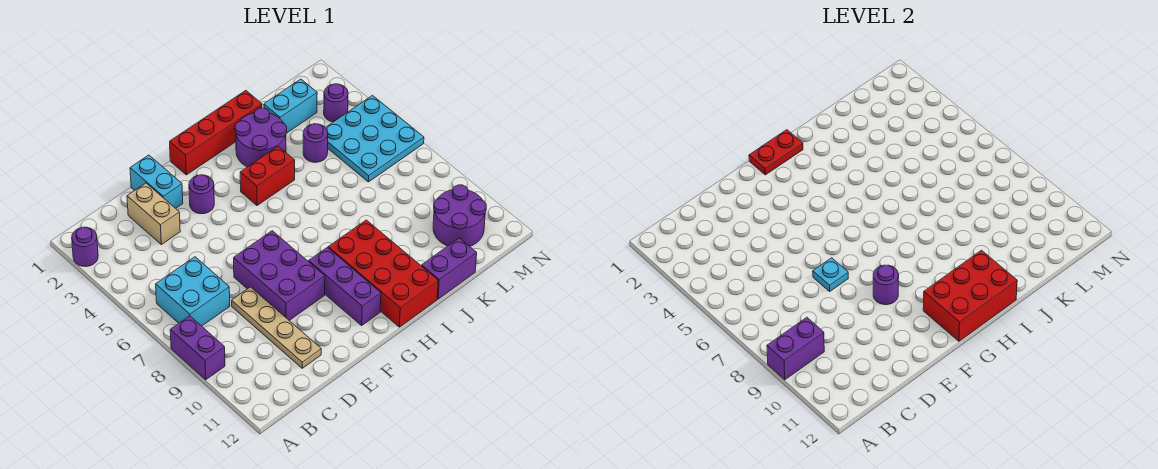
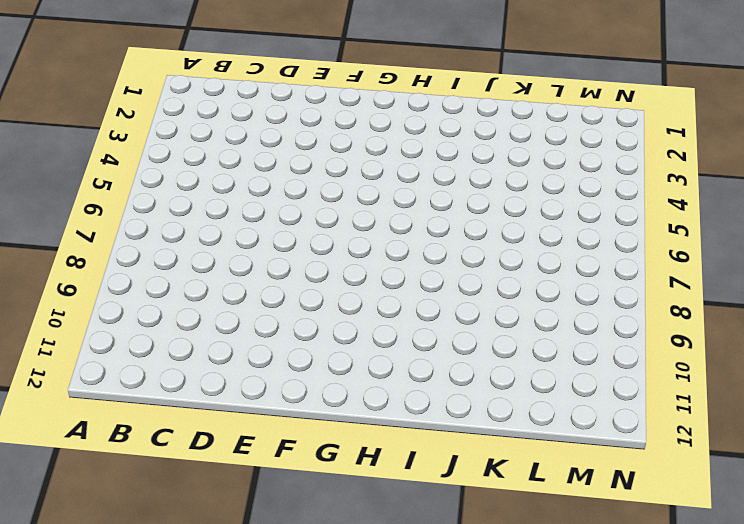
none -> purple 1x1 round brick [72,227,98,267]
none -> purple 1x2 brick [170,316,225,380]
none -> cyan 2x2 brick [156,257,230,326]

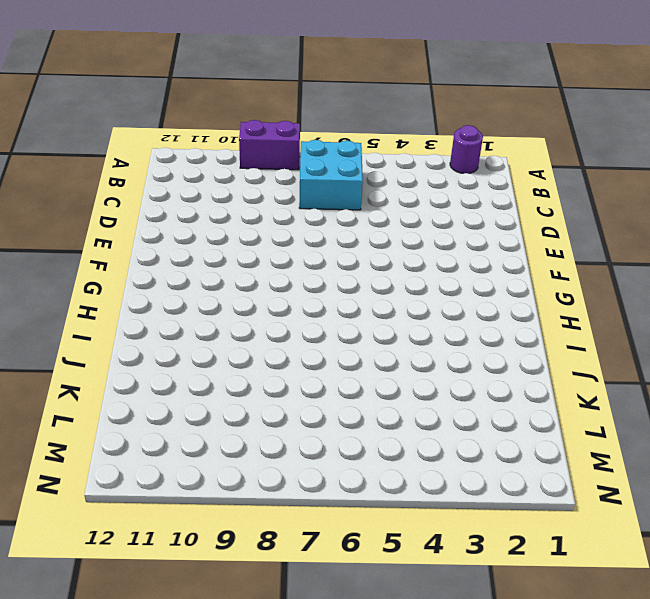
none -> tan 1x2 brick [127,183,180,244]
none -> tan 1x4 plate [232,287,321,368]
none -> cyan 1x2 brick [130,155,183,208]

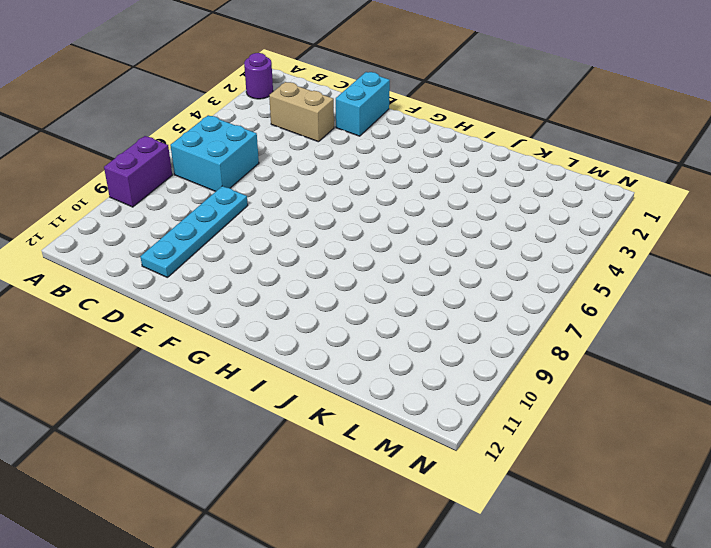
tan 1x2 brick [269,82,334,142] -> tan 1x2 brick turned to [127,183,180,244]
cyan 1x4 plate [140,186,248,277] -> tan 1x4 plate [232,287,321,368]
none -> purple 2x3 brick [234,231,325,320]
none -> purple 1x1 round brick [189,175,214,214]
none -> red 1x4 brick [170,91,262,175]

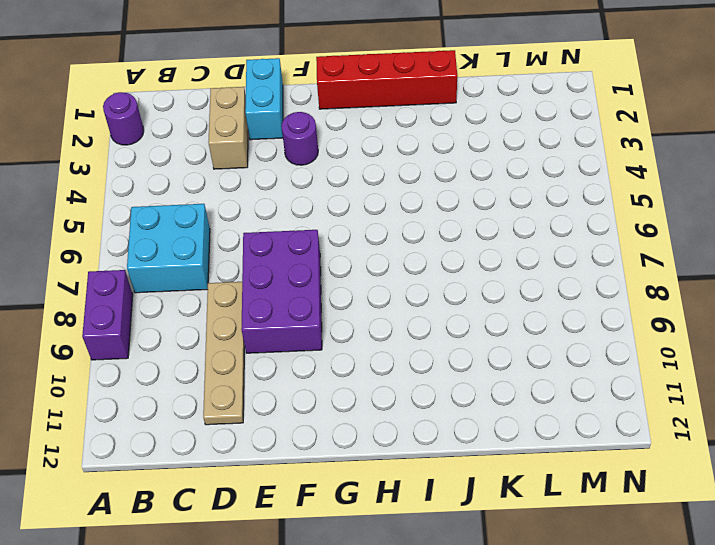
none -> purple 1x3 brick [309,247,381,325]
none -> red 1x2 brick [240,146,295,206]
none -> red 2x4 brick [328,220,438,327]

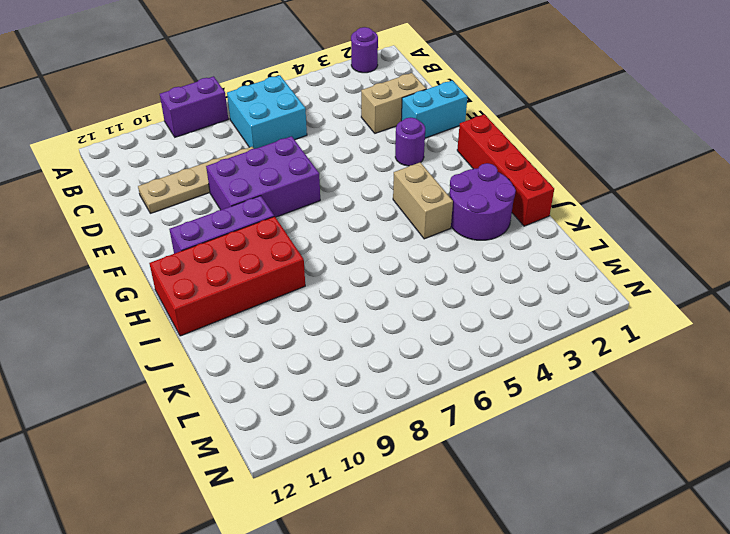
tan 1x2 brick [393,162,453,239] -> red 1x2 brick [240,146,295,206]
none -> purple 1x2 brick [422,238,477,299]
none -> cyan 1x2 brick [264,79,317,133]
none -> purple 1x1 round brick [303,124,328,162]

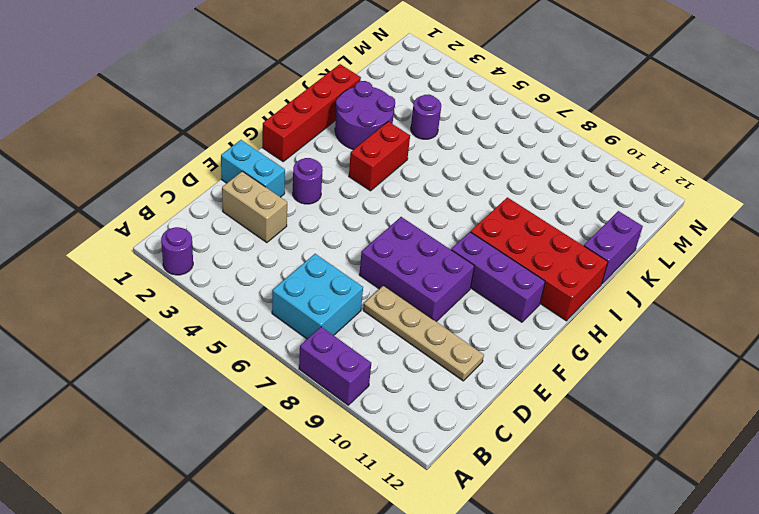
none -> cyan 1x2 brick [264,79,317,133]
none -> cyan 3x3 plate [325,95,424,182]
none -> purple 2x2 round brick [433,185,486,246]

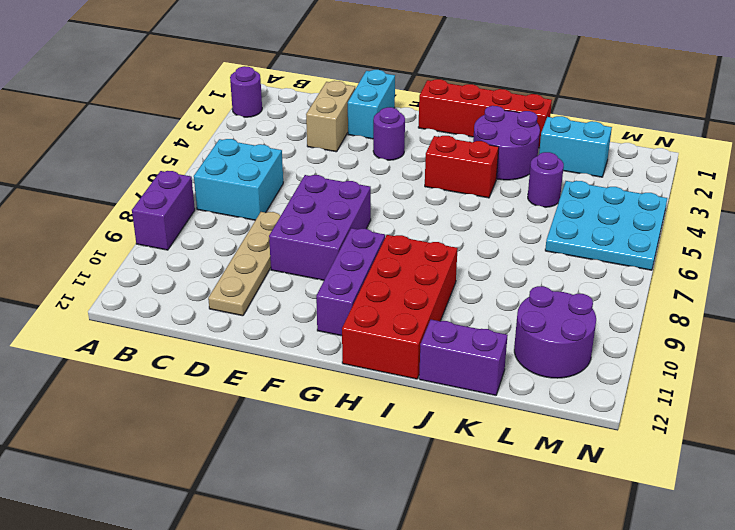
none -> purple 1x1 round brick [324,84,348,122]
none -> purple 1x2 brick [767,317,824,380]
none -> cyan 1x1 plate [813,258,848,291]

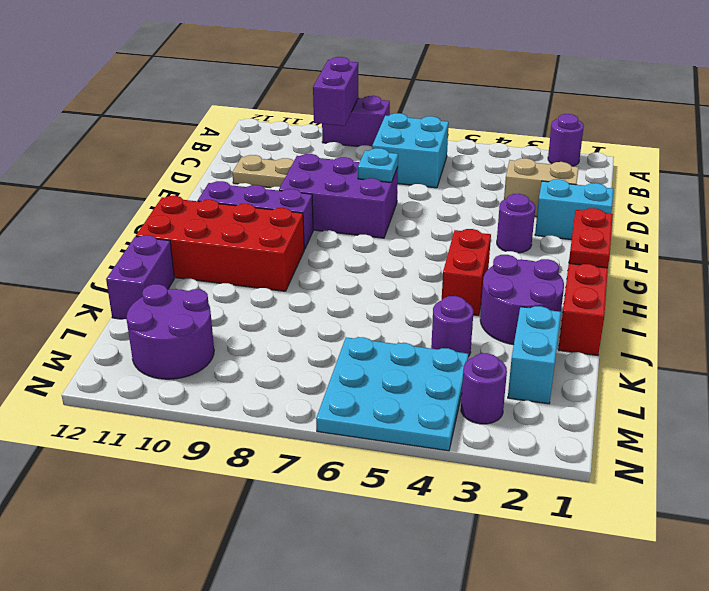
none -> purple 1x1 round brick [873,265,899,305]
none -> red 2x3 brick [923,250,1017,341]

